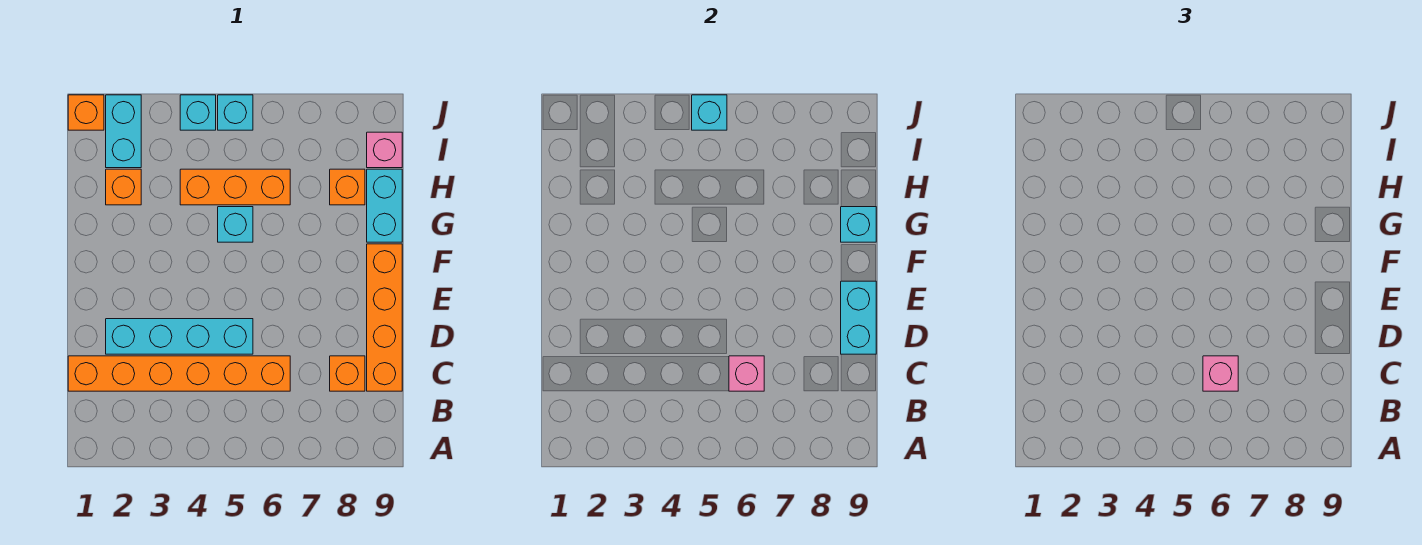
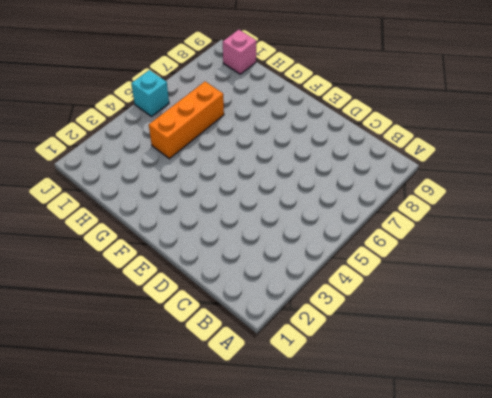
none -> orange 1x6 brick [68,356,290,391]
none -> orange 1x1 brick [330,356,365,391]
none -> orange 1x4 brick [367,244,402,391]

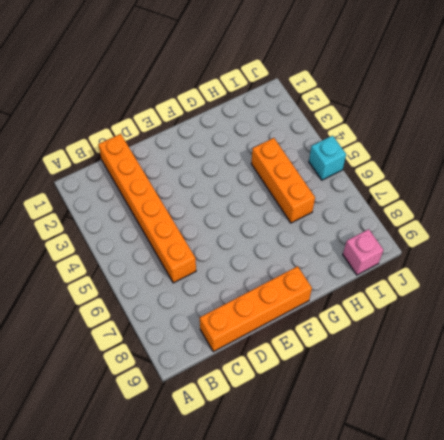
none -> orange 1x1 brick [330,356,365,391]
none -> cyan 1x4 brick [106,319,253,354]
none -> cyan 1x1 brick [218,207,253,242]

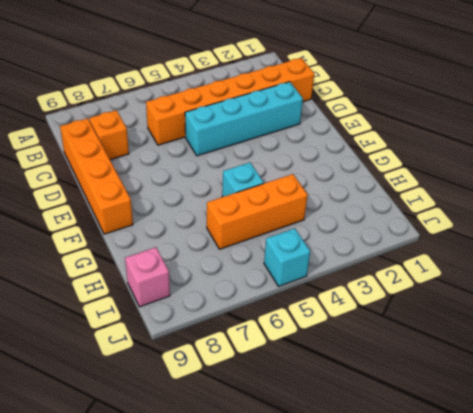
none -> cyan 1x2 brick [367,169,402,242]
none -> orange 1x1 brick [106,169,141,205]
none -> orange 1x1 brick [330,169,365,205]

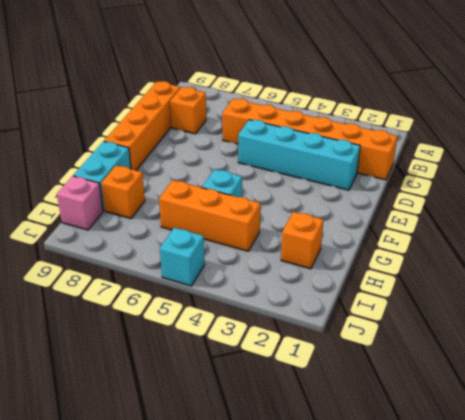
none -> cyan 1x2 brick [106,95,141,168]
none -> orange 1x1 brick [68,95,104,130]
none -> cyan 1x1 brick [180,95,216,130]

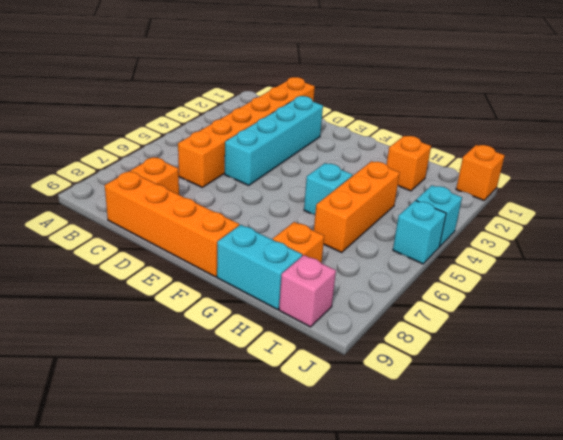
none -> cyan 1x2 brick [106,95,141,168]
none -> pink 1x1 brick [729,356,764,391]
none -> cyan 1x2 brick [841,281,876,354]

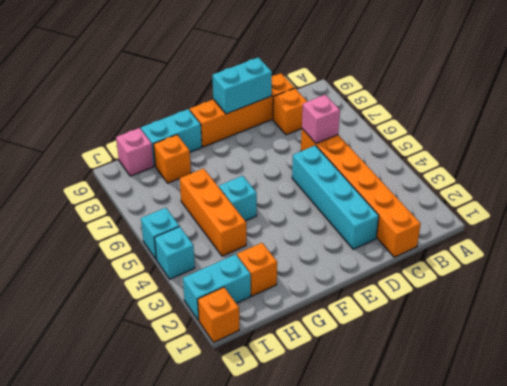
none -> cyan 1x1 brick [841,207,876,242]
none -> cyan 1x1 brick [692,95,727,130]
none -> pink 1x1 brick [1203,356,1238,391]

